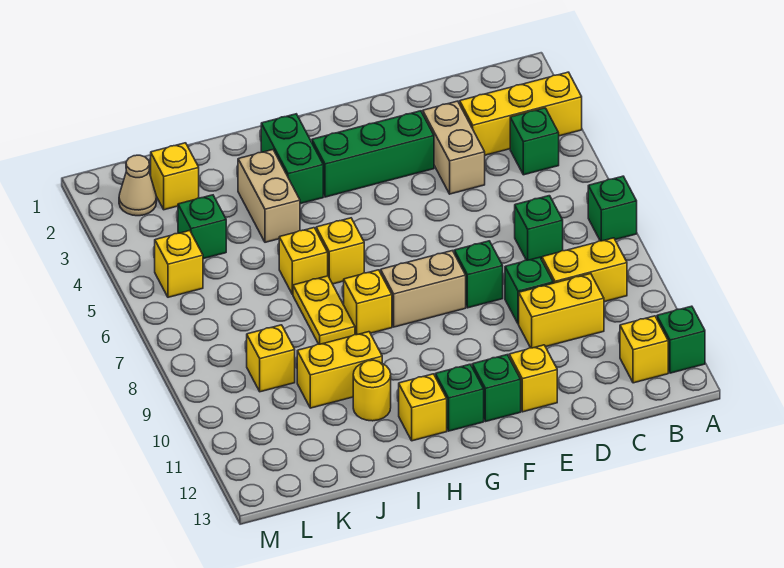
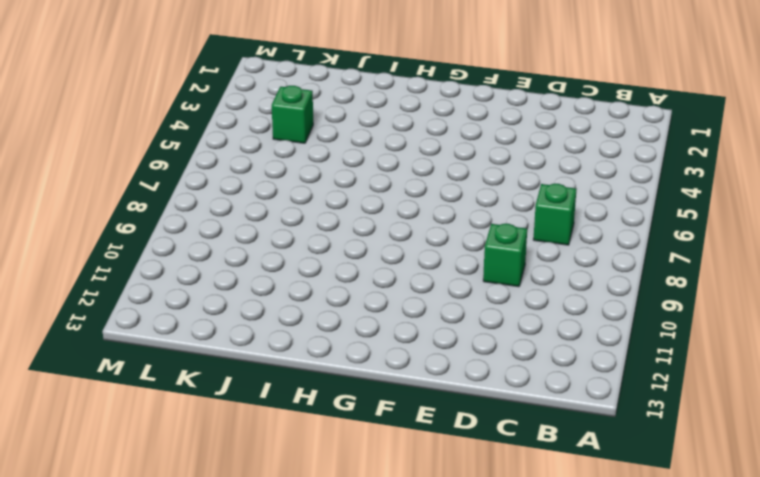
none -> yellow 1x3 brick [460,72,582,155]
none -> green 1x1 brick [588,176,637,241]
none -> green 1x1 brick [657,306,705,373]
none -> green 1x1 brick [510,108,559,175]

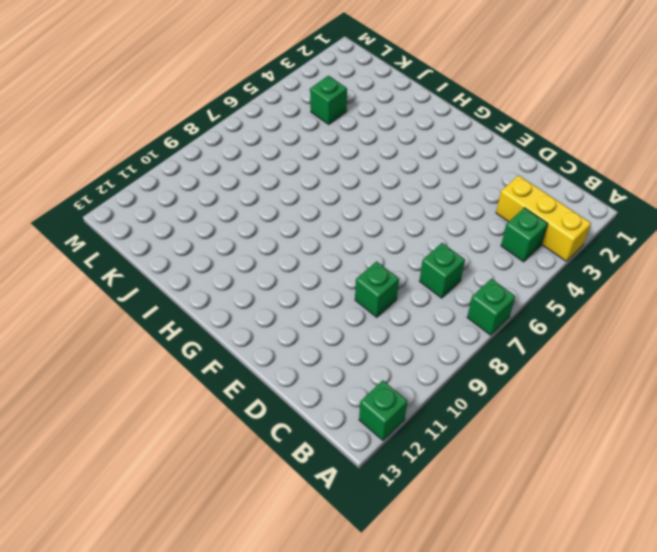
none -> yellow 1x2 brick [542,238,627,302]
none -> yellow 1x1 brick [620,316,668,383]
none -> yellow 1x2 brick [519,274,604,348]
none -> tan 1x2 brick [423,101,485,194]

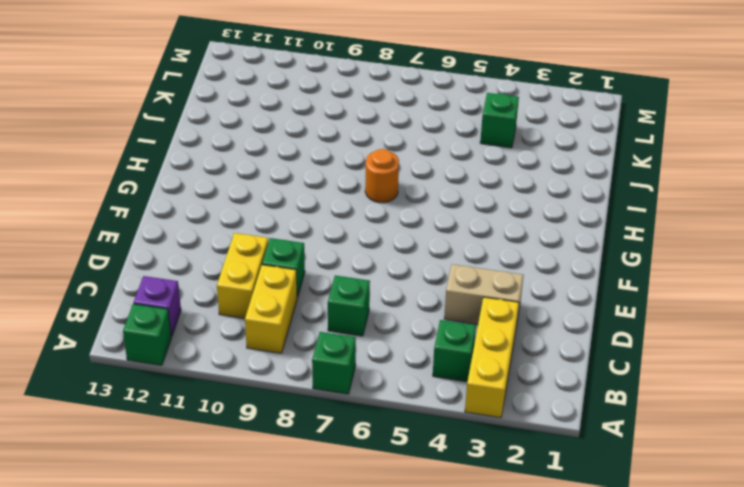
purple 1x1 brick [134,276,181,337] -> yellow 1x1 brick [620,316,668,383]
orange 1x1 round brick [365,149,399,203] -> none
none -> green 1x3 brick [312,111,434,197]
none -> green 1x1 brick [454,241,503,308]
none -> yellow 1x1 brick [509,345,557,412]
none -> tan 1x2 brick [381,251,466,327]

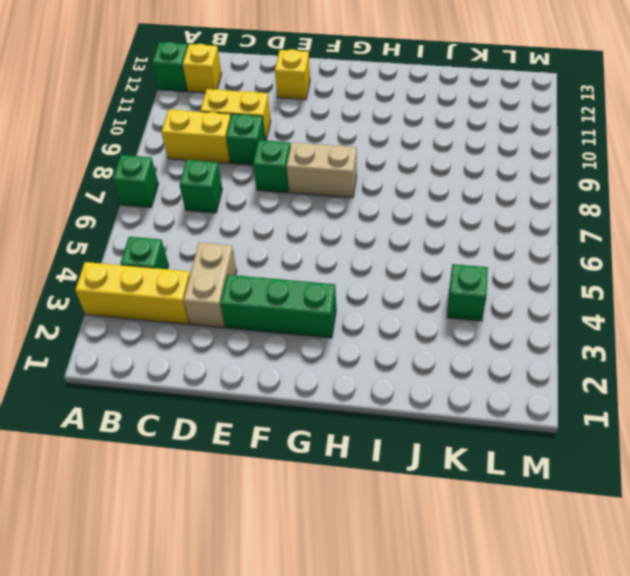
none -> green 1x1 brick [472,355,521,422]
none -> green 1x1 brick [435,364,484,431]
none -> green 1x2 brick [261,114,323,204]
none -> yellow 1x1 brick [316,218,364,284]

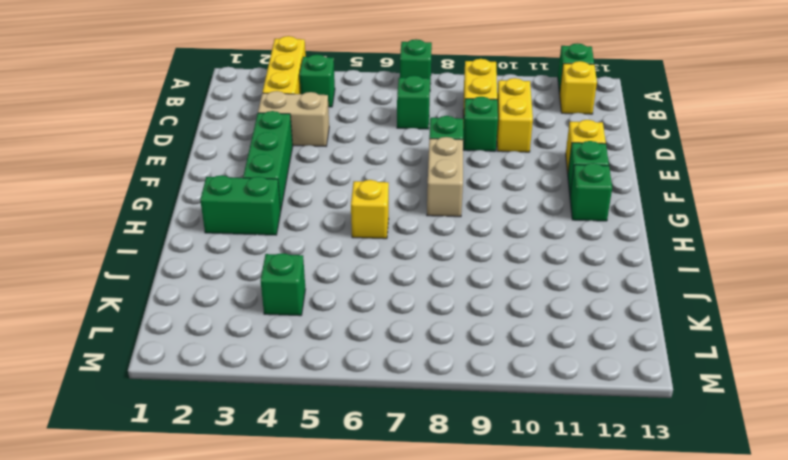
none -> yellow 1x1 brick [344,270,392,335]
none -> yellow 1x1 brick [399,374,447,441]
none -> tan 1x2 brick [238,150,300,242]
none -> yellow 1x1 brick [279,228,328,294]

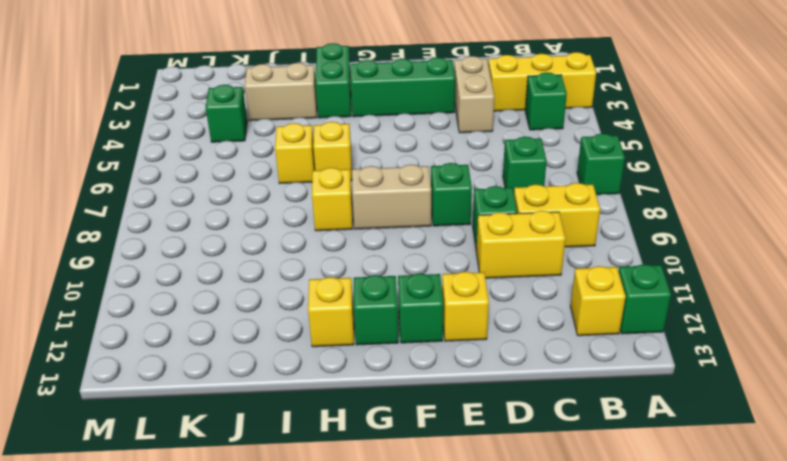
tan 1x2 brick [245,63,317,121] -> tan 1x2 brick turned to [238,150,300,242]
none -> yellow 1x2 plate [293,276,355,344]
none -> yellow 1x2 brick [297,332,382,408]
none -> yellow 1x1 round brick [353,360,391,421]
none -> yellow 1x1 brick [151,143,199,210]

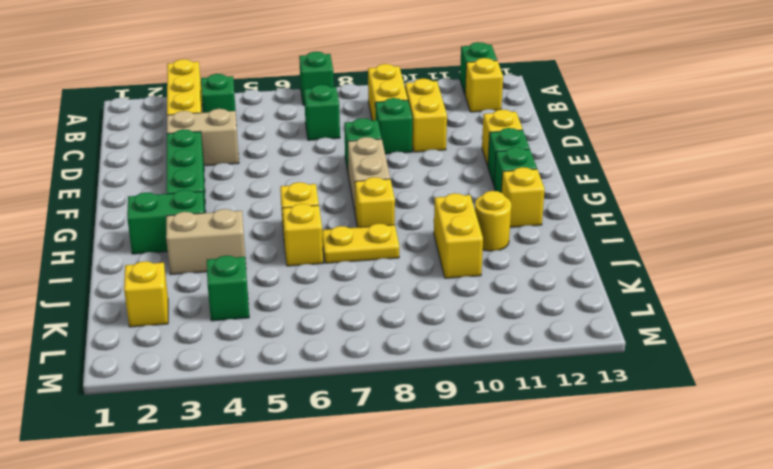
none -> yellow 1x1 brick [247,325,295,392]
none -> tan 1x1 cone [119,155,157,216]
none -> yellow 1x1 brick [155,231,203,297]

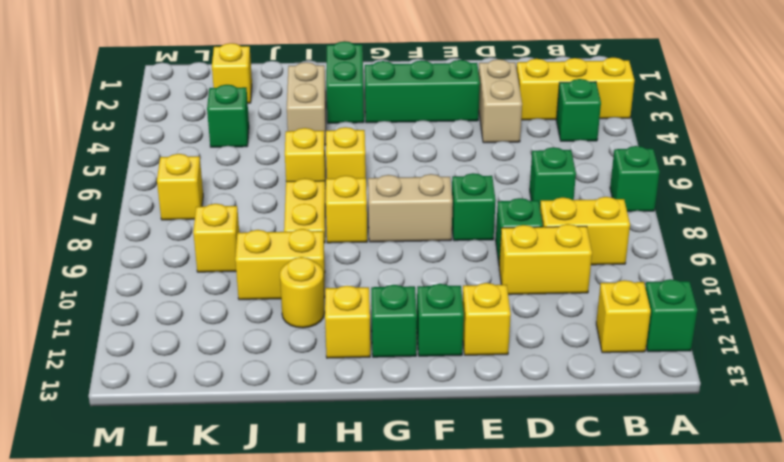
yellow 1x1 brick [157,154,203,220] -> yellow 1x1 brick moved to [155,231,203,297]
none -> tan 1x1 cone [119,155,157,216]

